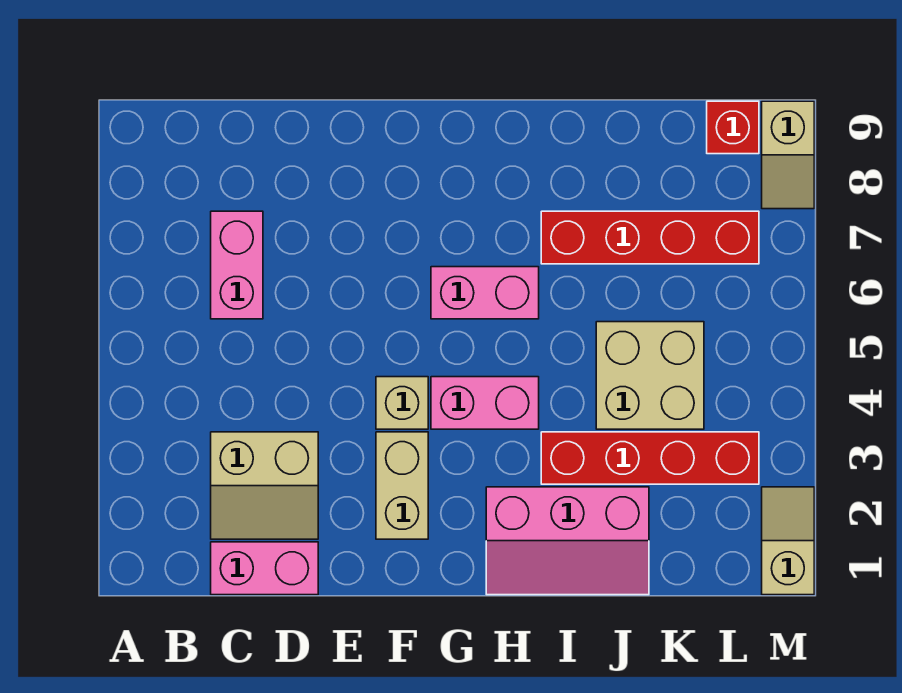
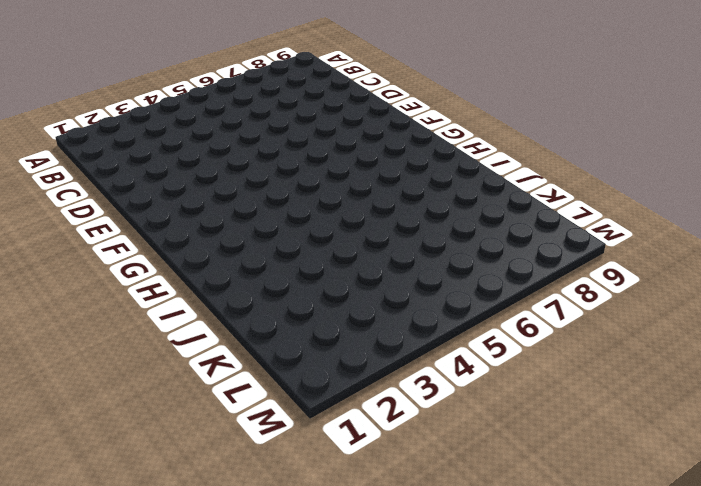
none -> pink 1x2 brick [211,542,318,595]
none -> tan 2x2 slope [211,432,318,539]
none -> pink 1x2 brick [211,211,263,319]

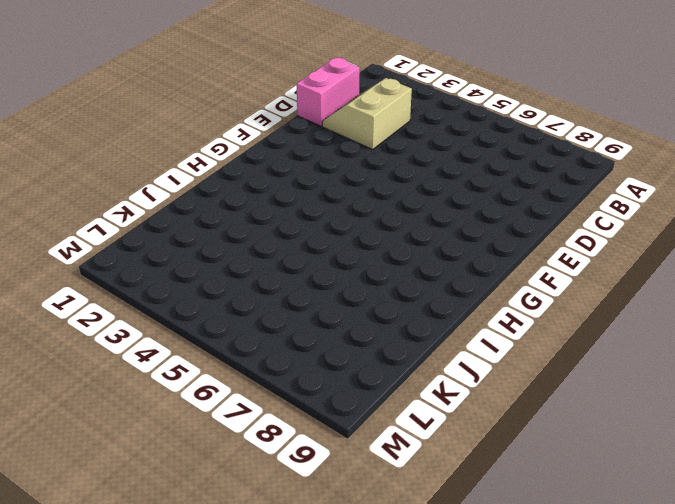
none -> pink 1x2 brick [211,211,263,319]
none -> tan 1x2 brick [376,432,428,539]
none -> tan 1x1 brick [376,377,428,429]

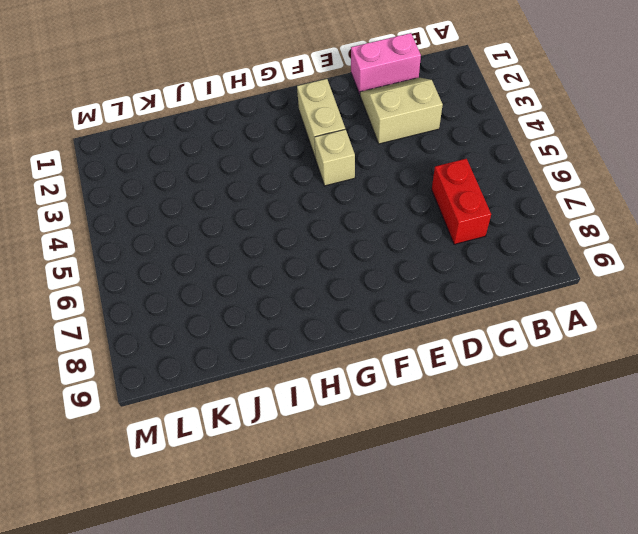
red 1x2 brick [432,159,491,244] -> pink 1x2 brick [211,211,263,319]
none -> pink 1x2 brick [431,377,539,429]
none -> pink 1x2 brick [431,267,539,319]
none -> pink 2x3 slope [486,487,649,595]

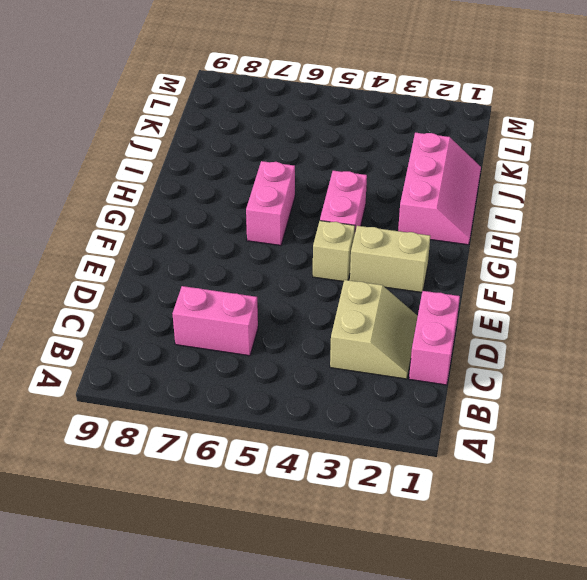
none -> red 1x4 brick [541,432,759,484]
none -> red 1x4 brick [541,211,759,264]
none -> tan 2x2 brick [596,322,704,429]

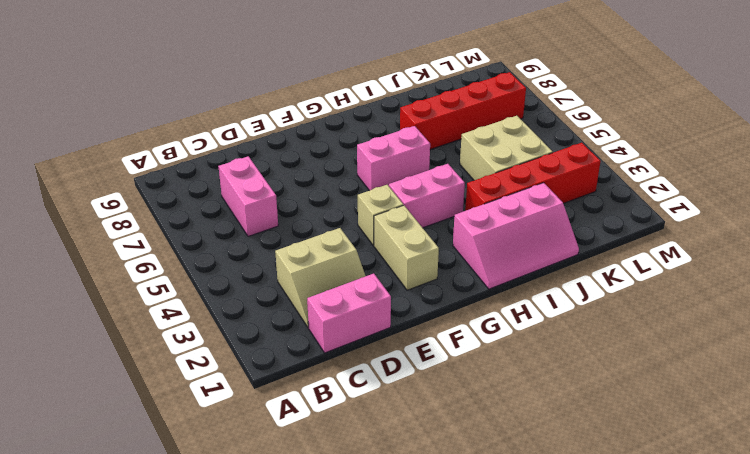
none -> red 1x1 brick [707,101,759,154]
none -> tan 1x2 slope [762,487,814,595]
none -> tan 1x2 slope [762,101,814,209]

